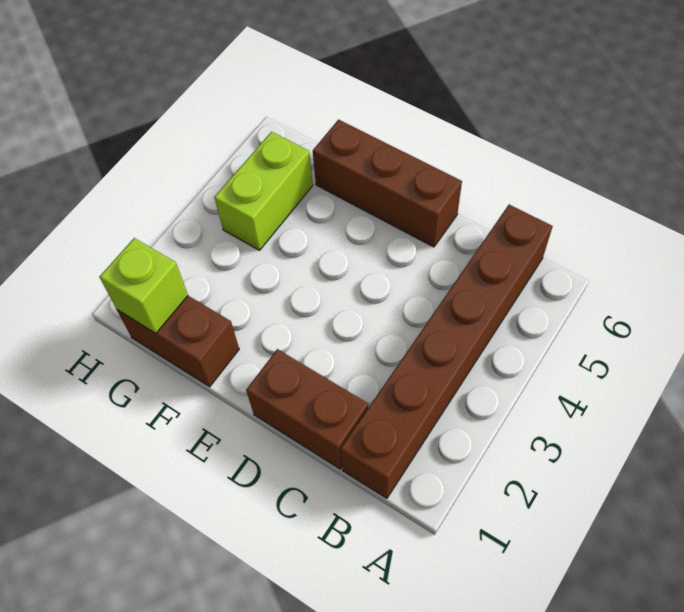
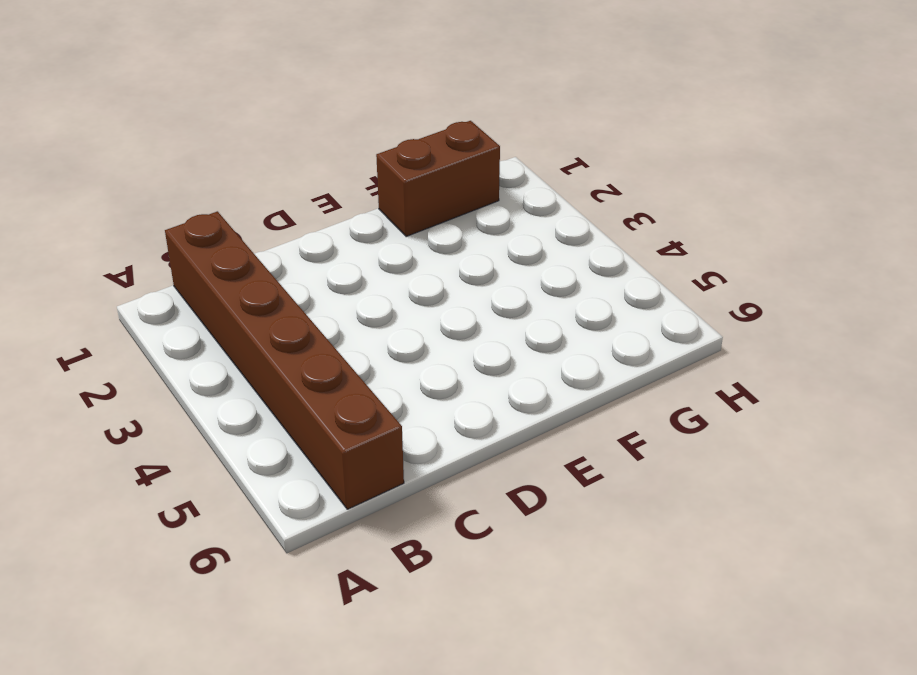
none -> brown 1x2 brick [246,349,368,469]
none -> brown 1x3 brick [313,120,462,247]

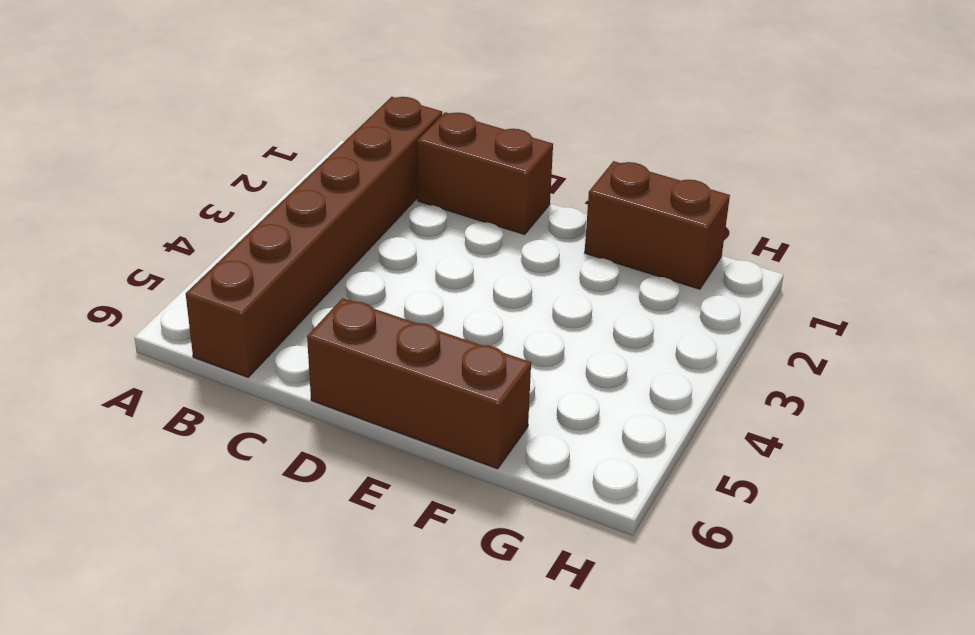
none -> lime 1x2 brick [214,132,313,250]
none -> lime 1x1 brick [99,238,188,333]

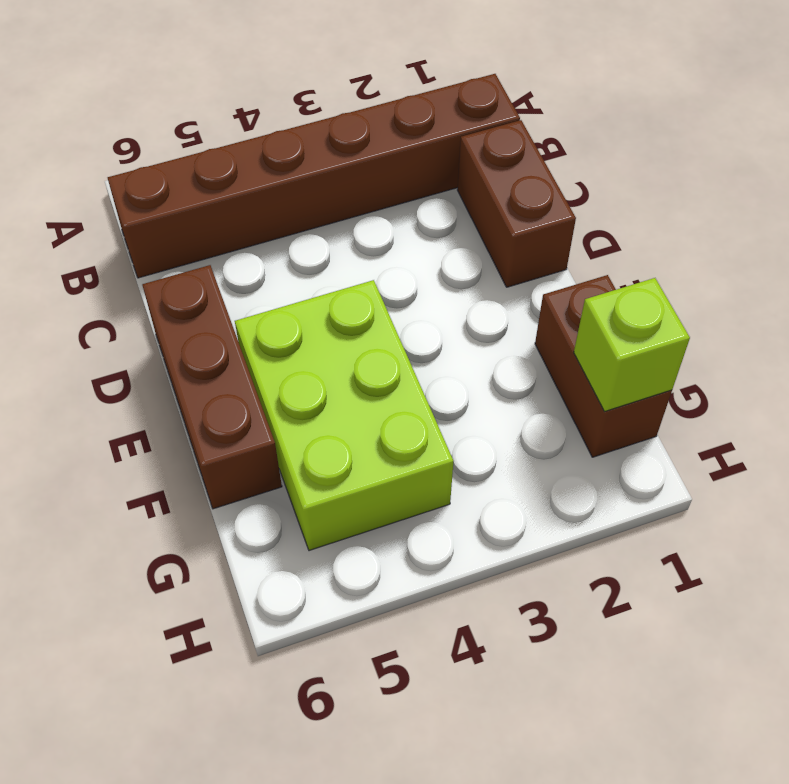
lime 2x3 brick [235,280,454,551] -> lime 1x2 brick [214,132,313,250]

